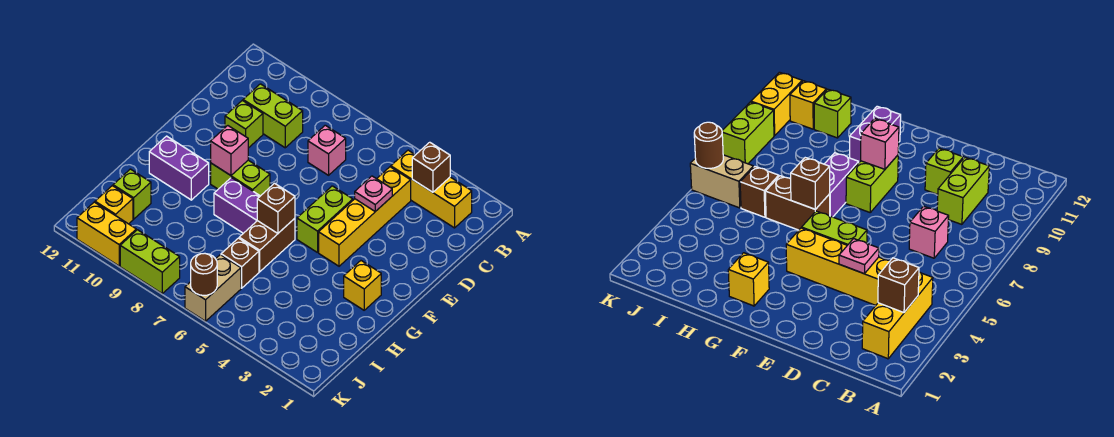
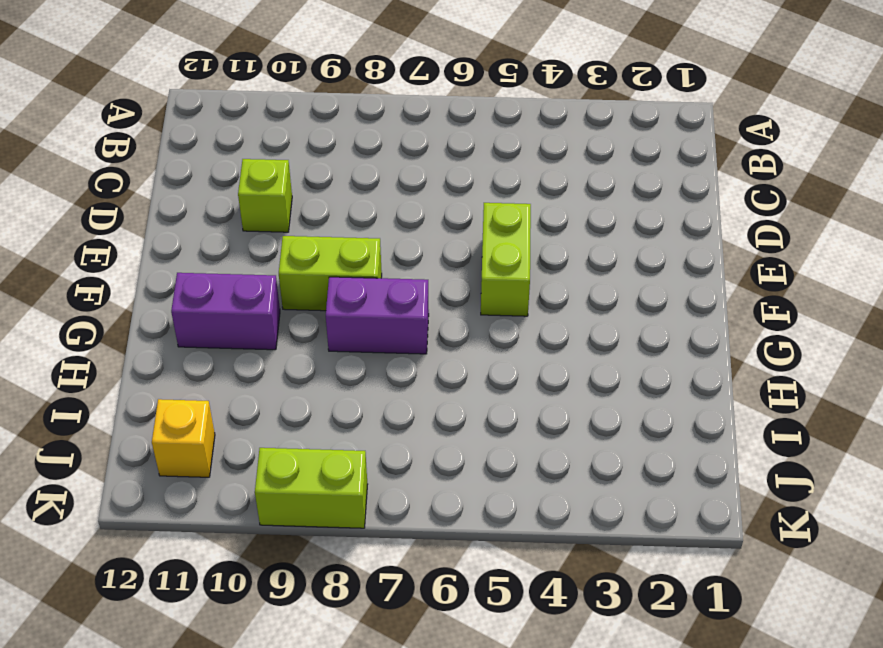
none -> yellow 1x3 brick [391,150,472,228]
none -> yellow 1x4 brick [319,167,411,266]
none -> pink 1x1 brick [308,125,346,175]

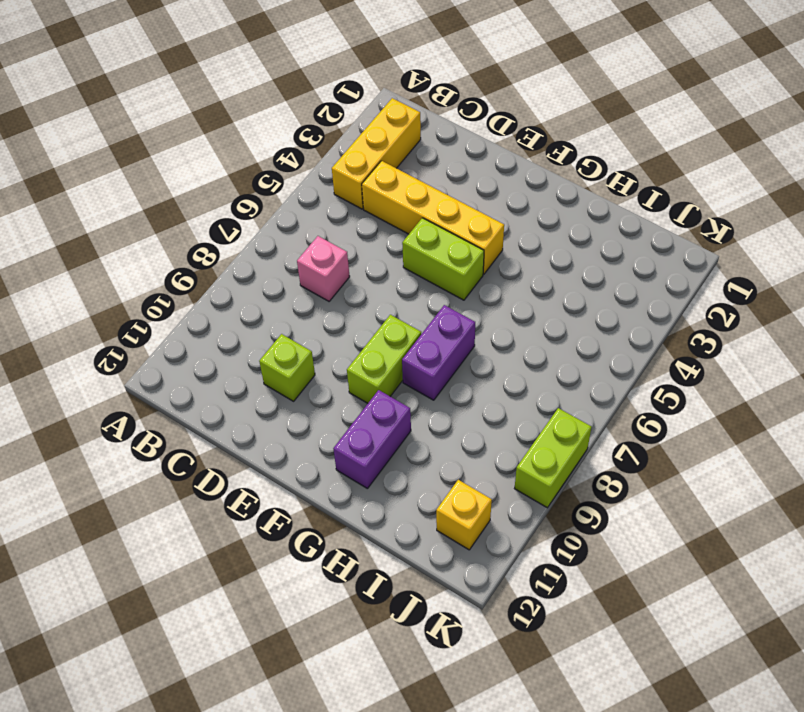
none -> lime 1x2 brick [243,84,303,148]
none -> yellow 1x1 brick [344,261,381,310]
none -> brown 1x2 brick [239,218,295,272]

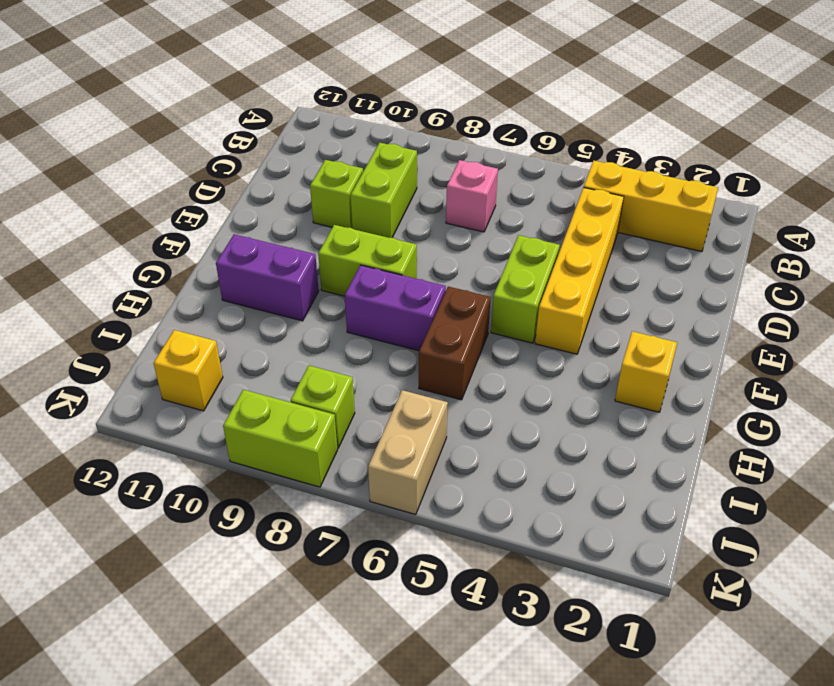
lime 1x2 brick [351,143,417,238] -> lime 1x2 brick turned to [243,84,303,148]
lime 1x1 brick [291,366,355,448] -> lime 1x1 brick moved to [113,169,151,219]
none -> brown 1x1 brick [221,238,259,288]
none -> yellow 1x2 brick [77,202,136,266]
none -> brown 1x1 brick [412,142,450,192]

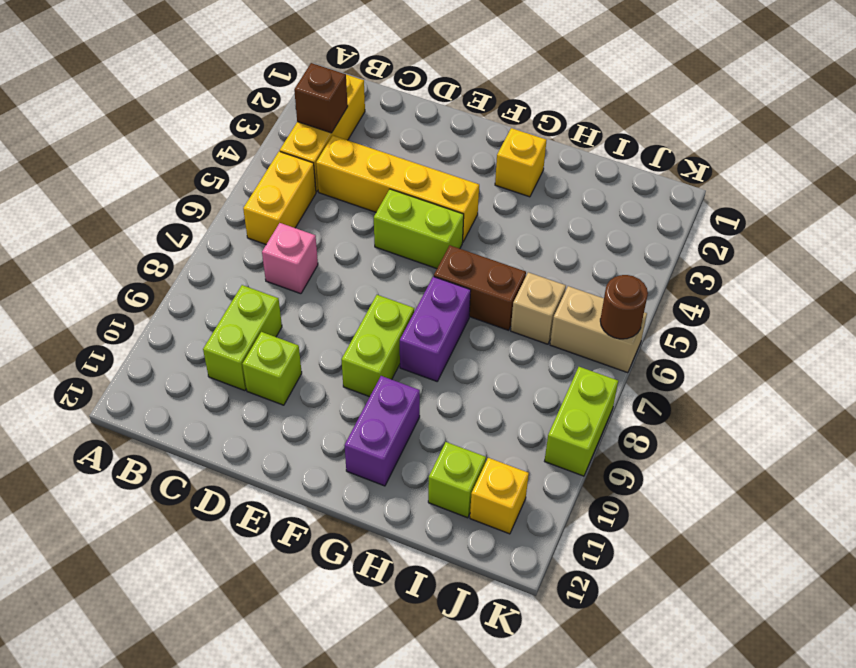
yellow 1x2 brick [243,151,316,244] -> yellow 1x2 brick moved to [77,202,136,266]
tan 1x1 brick [511,272,566,344] -> brown 1x1 brick [221,238,259,288]
none -> pink 1x1 plate [355,176,392,212]
none -> pink 1x1 brick [211,126,248,175]
none -> brown 1x1 brick [257,183,295,233]

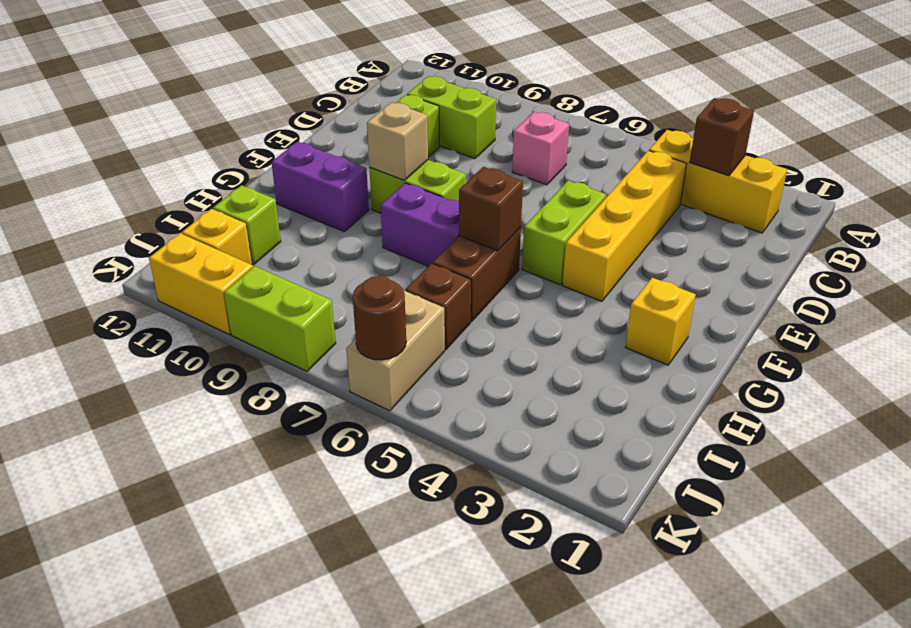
tan 1x1 brick [367,102,428,180] -> pink 1x1 brick [211,126,248,175]
none -> pink 1x1 plate [355,176,392,212]

